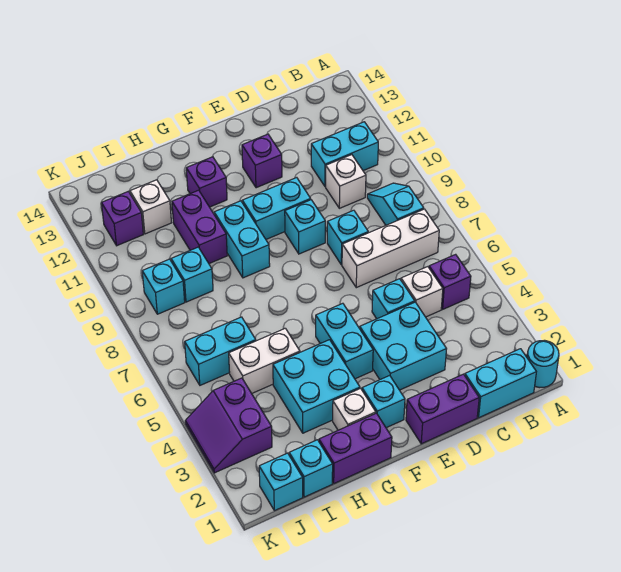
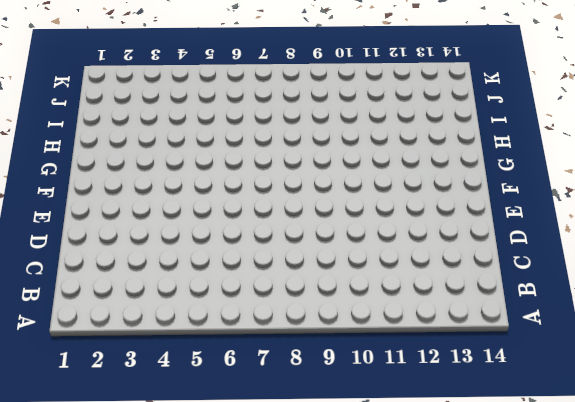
none -> cyan 1x1 round brick [527,340,559,388]
none -> cyan 1x2 brick [465,349,536,418]
none -> purple 1x1 brick [429,254,471,309]
none -> white 1x3 brick [342,209,439,288]

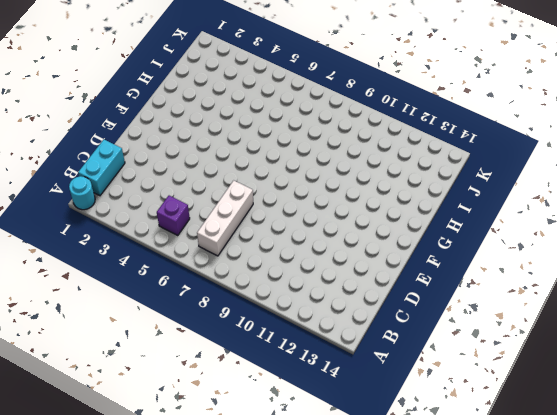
none -> cyan 1x2 slope [367,183,424,225]
none -> cyan 1x2 brick [311,122,378,187]
none -> white 1x1 brick [401,267,443,317]
none -> white 1x1 brick [326,155,366,208]

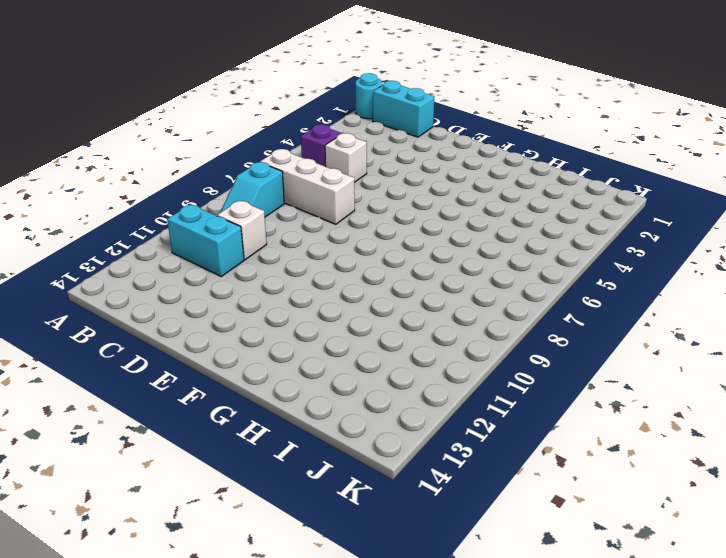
none -> purple 1x2 brick [406,374,479,444]
none -> cyan 2x2 brick [360,302,446,390]
none -> cyan 1x1 brick [372,279,415,319]
none -> cyan 1x1 brick [327,210,368,265]

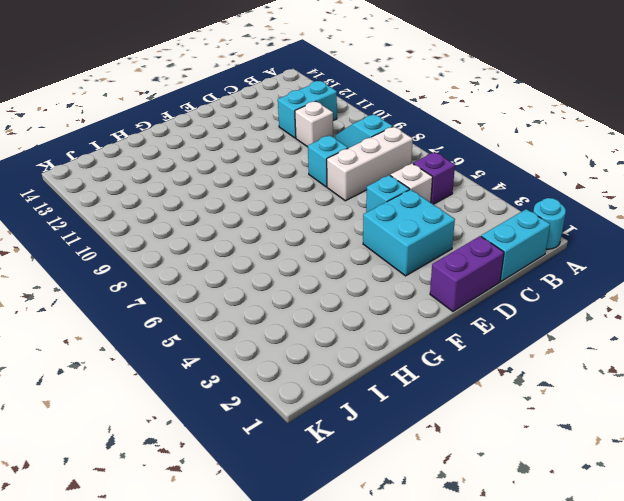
none -> cyan 1x1 brick [285,200,325,254]
none -> cyan 1x2 brick [242,178,311,239]
none -> purple 1x1 brick [242,134,282,188]
none -> cyan 1x1 brick [362,375,405,428]

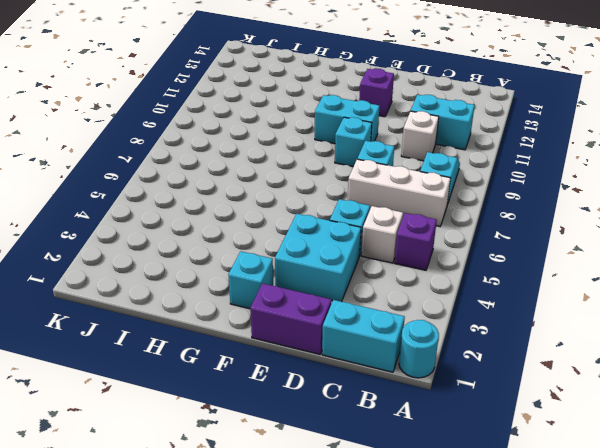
none -> cyan 1x2 brick [316,303,373,379]
none -> purple 1x2 brick [319,413,392,483]
none -> white 1x1 brick [333,388,376,430]
none -> cyan 2x2 brick [273,340,360,433]

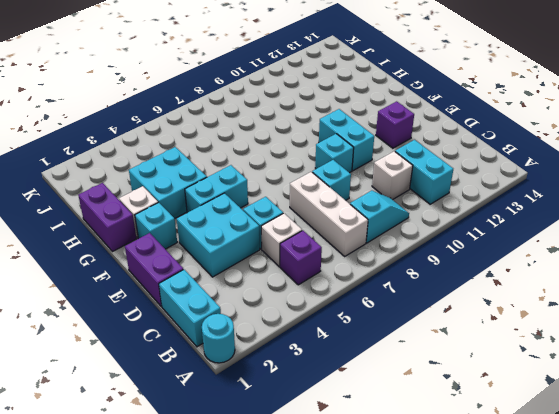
none -> cyan 1x2 brick [214,201,270,278]
none -> purple 1x1 brick [186,157,227,207]
none -> white 1x2 brick [229,328,300,393]
none -> purple 1x2 brick [172,190,227,263]

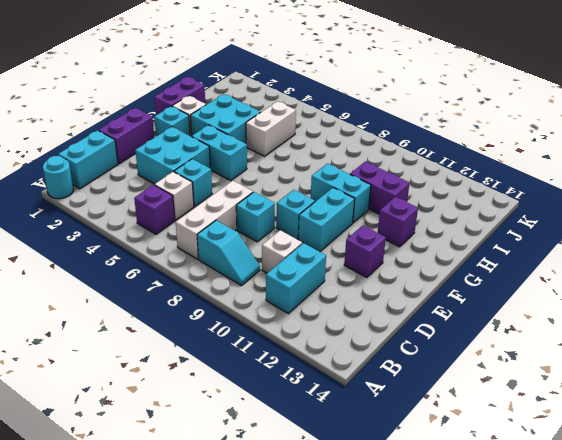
none -> cyan 1x1 brick [289,440,333,497]
none -> cyan 1x2 brick [185,317,256,385]
none -> cyan 1x1 brick [171,247,213,302]
none -> white 1x1 brick [130,180,171,234]

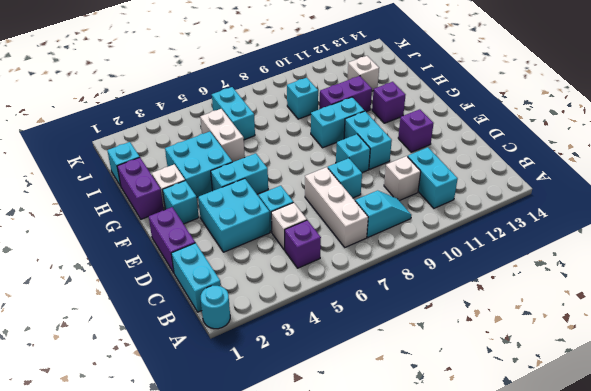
none -> cyan 1x1 brick [259,453,303,511]
none -> purple 2x2 slope [185,378,272,473]
none -> cyan 1x1 brick [142,259,185,314]
none -> purple 1x1 brick [101,191,143,246]

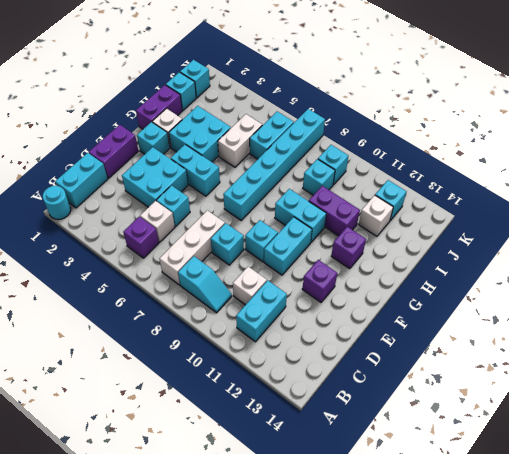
cyan 1x6 brick [223,109,325,220] -> none
cyan 1x1 brick [375,180,407,221] -> purple 1x1 brick [101,191,143,246]
none -> purple 2x2 slope [185,378,272,473]

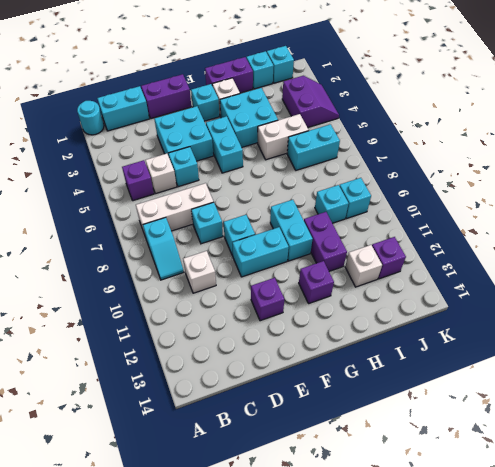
none -> cyan 1x2 brick [311,122,378,187]

